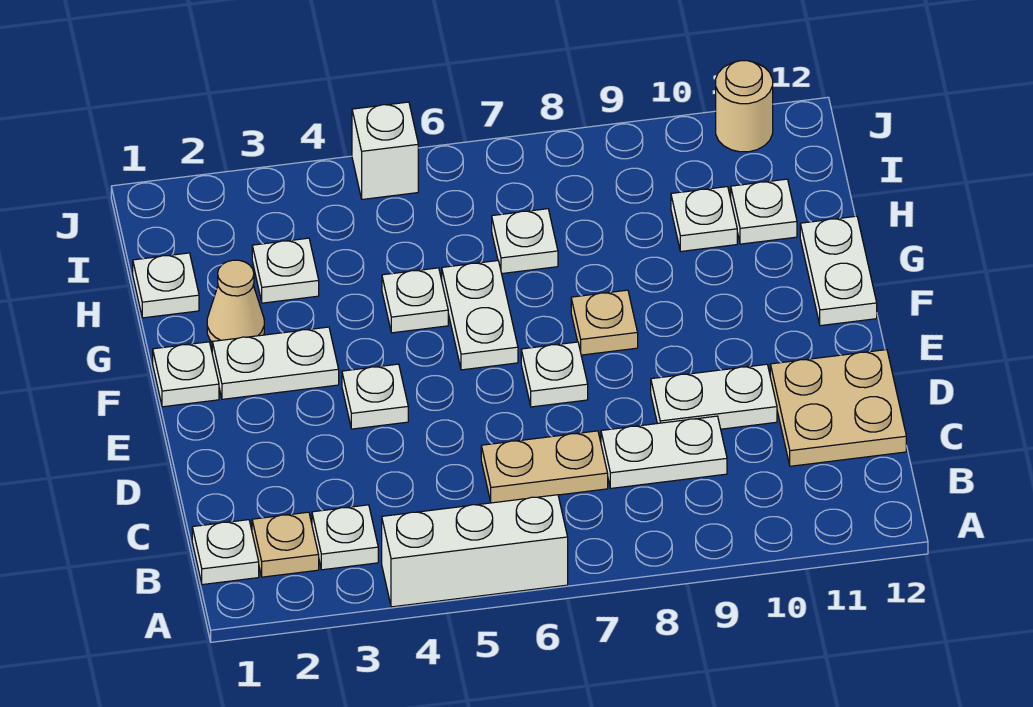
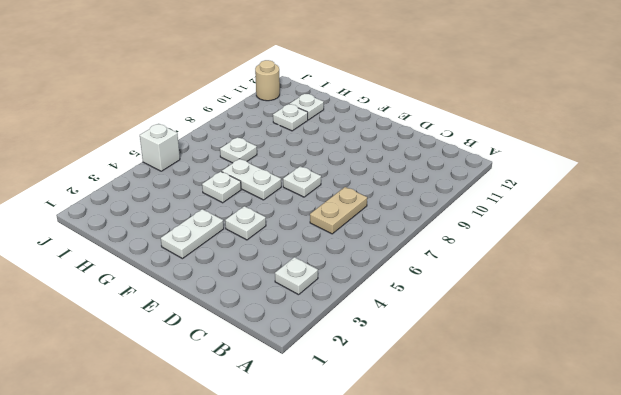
none -> white 1x3 brick [382,495,568,607]
none -> white 1x1 plate [192,520,259,585]
none -> tan 1x1 plate [252,512,319,577]

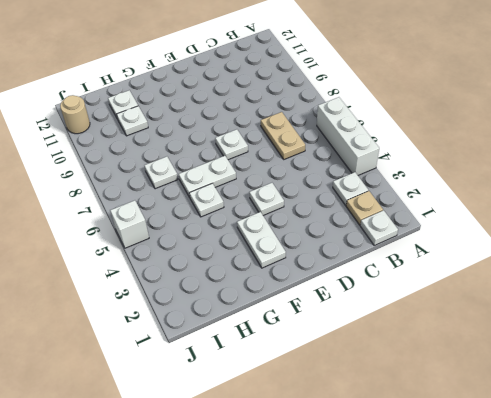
none -> white 1x2 plate [601,416,727,488]
none -> tan 2x2 plate [770,350,906,466]
none -> white 1x2 plate [651,364,777,429]

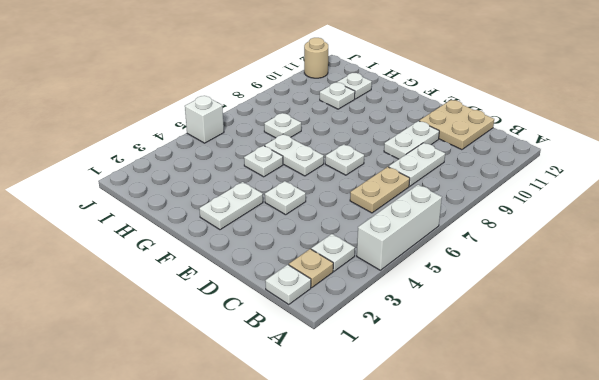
none -> white 1x1 plate [153,342,219,407]
none -> tan 1x1 plate [571,290,638,355]
none -> white 1x2 plate [800,216,877,326]

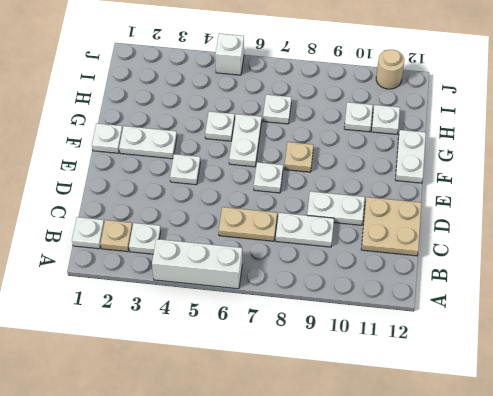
none -> tan 1x1 cone [207,260,264,342]
none -> white 1x1 plate [133,253,199,318]
none -> white 1x1 plate [252,238,319,303]

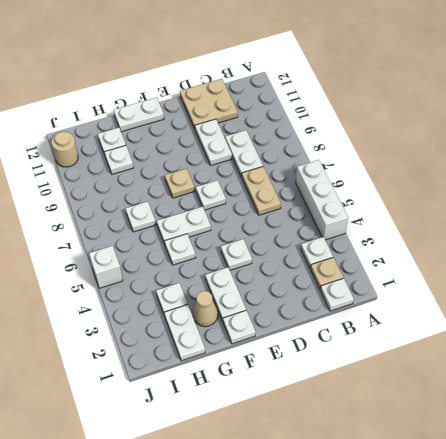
white 1x2 plate [164,305,205,361] -> white 1x1 plate [133,253,199,318]

